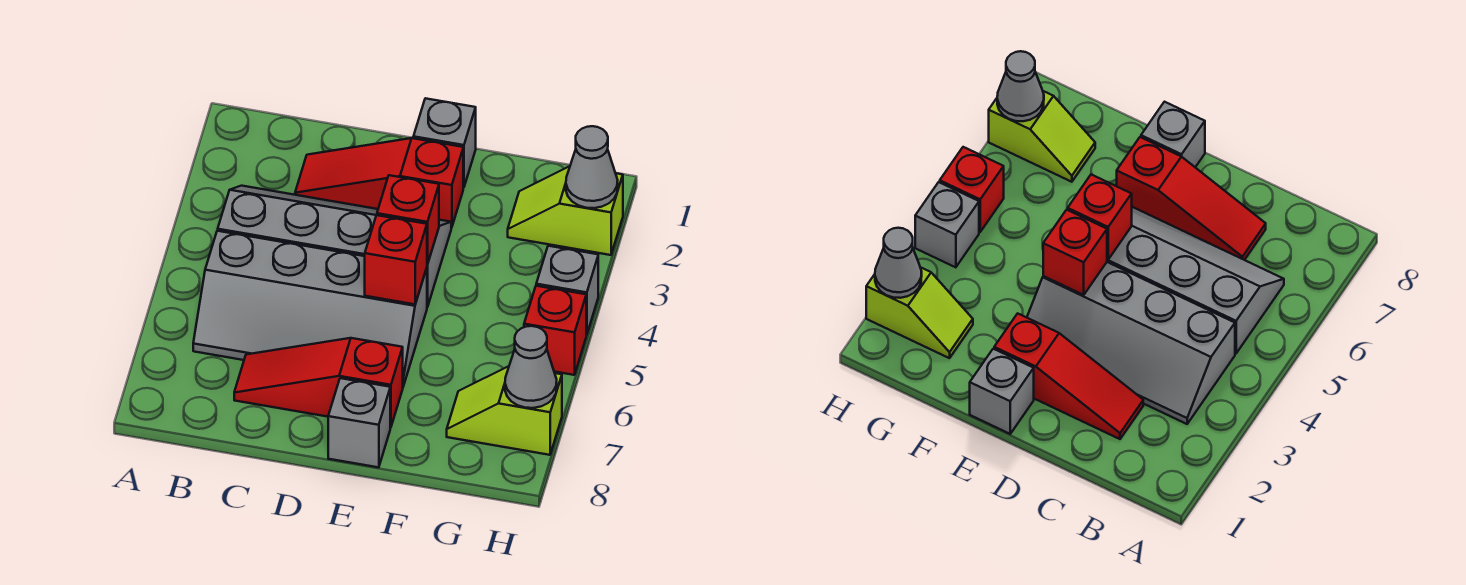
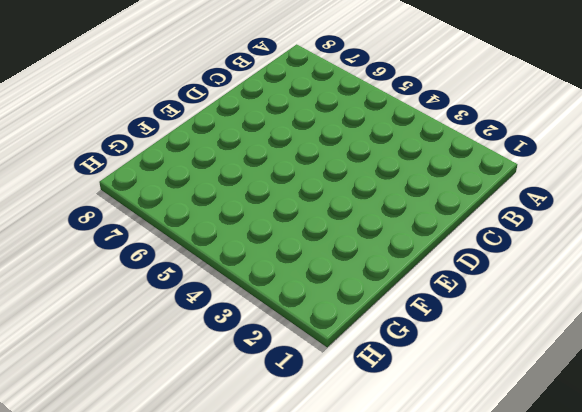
none -> grey 2x4 slope [218,186,451,307]
none -> grey 2x4 slope [193,231,427,386]
none -> red 1x3 slope [295,138,463,228]

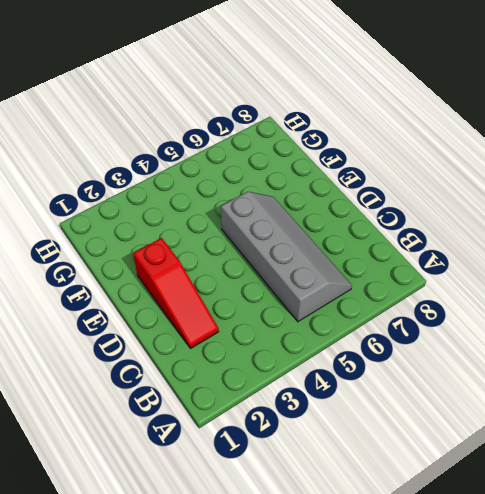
none -> grey 2x4 slope [218,186,451,307]
none -> red 1x3 slope [234,338,403,427]
none -> grey 1x1 brick [413,98,476,188]

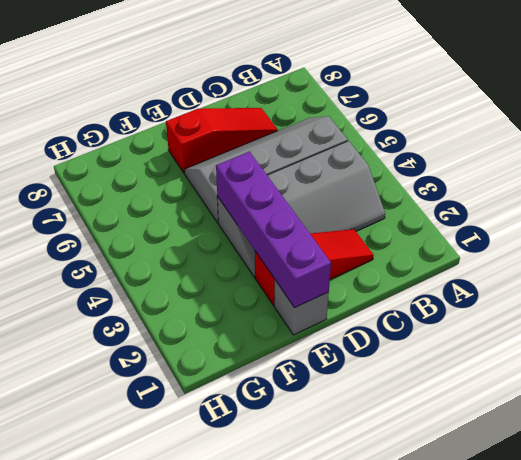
purple 1x4 brick [216,152,331,308] -> red 1x1 brick [377,175,439,265]
none -> grey 1x1 brick [328,378,390,467]
none -> lime 1x2 slope [508,166,623,255]
none -> lime 1x2 slope [447,366,562,455]

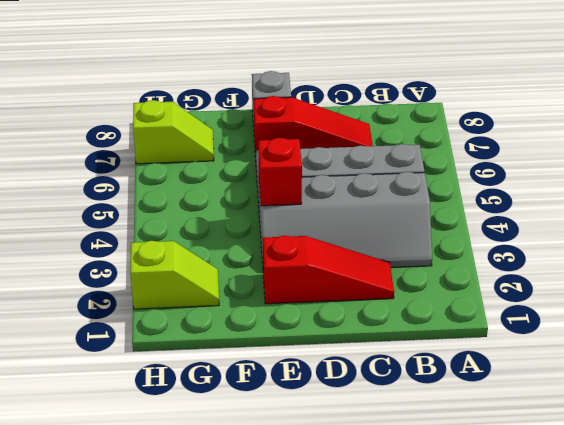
none -> grey 1x1 brick [413,98,476,188]
none -> grey 1x1 brick [536,246,598,335]
none -> red 1x1 brick [524,286,586,375]

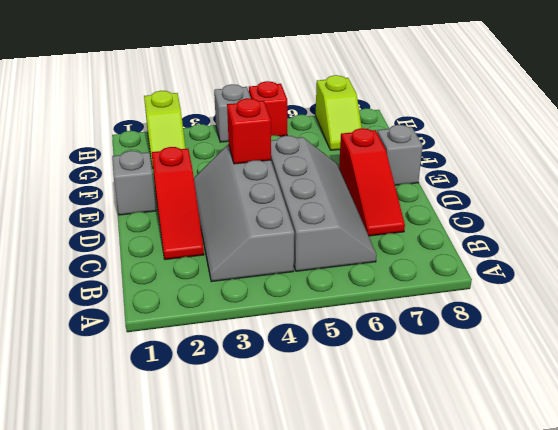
none -> red 1x1 brick [365,215,427,304]
none -> grey 1x1 cone [566,126,618,208]
none -> grey 1x1 cone [505,326,557,408]

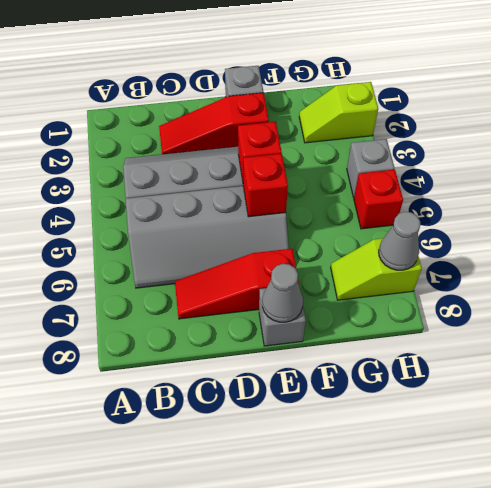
grey 1x1 cone [262,264,303,322] -> grey 1x1 cone moved to [566,126,618,208]

